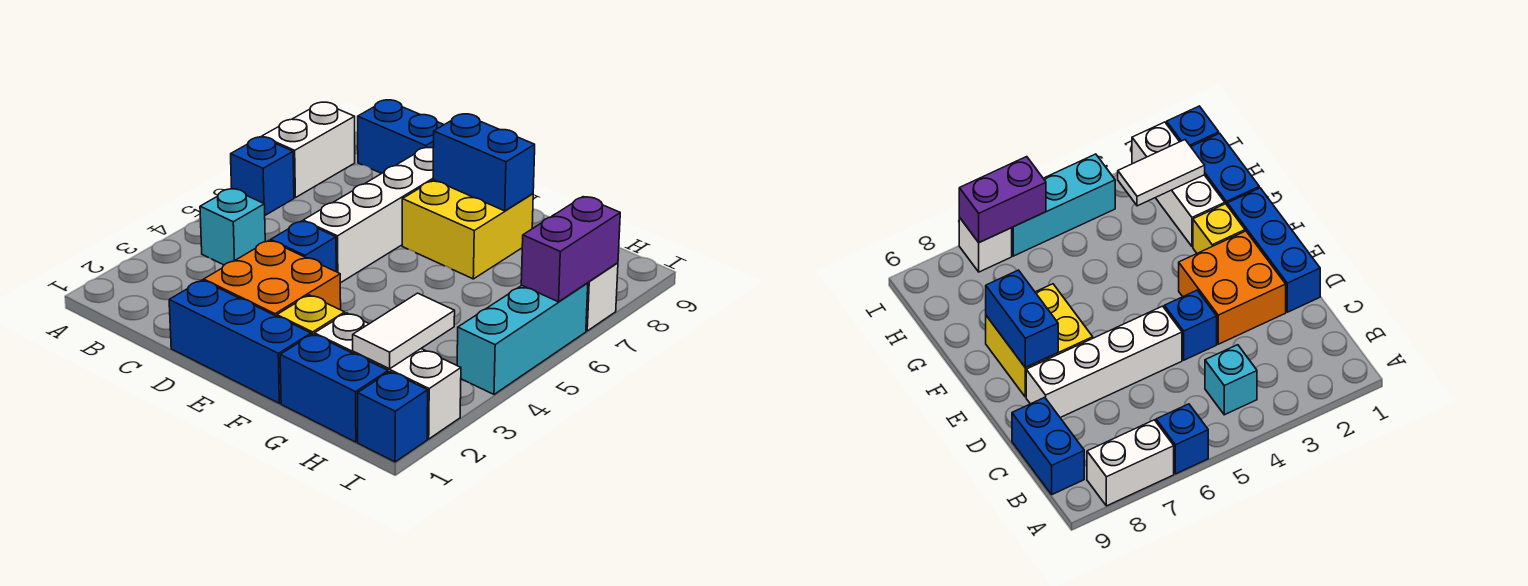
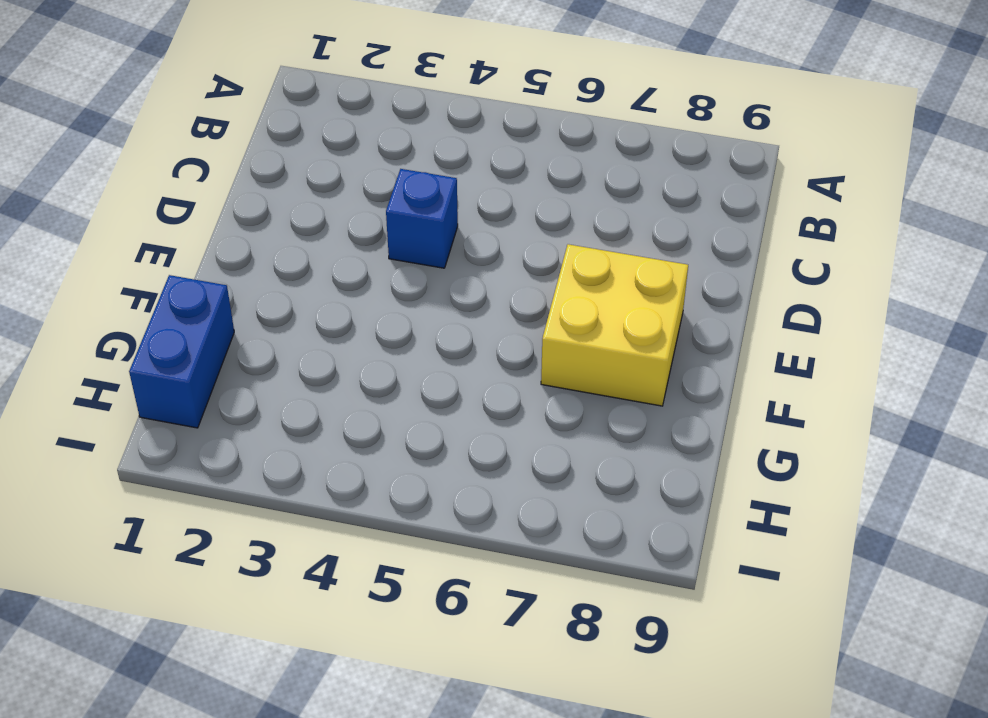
none -> blue 1x1 brick [231,137,294,215]
none -> white 1x2 brick [262,102,355,198]
none -> cyan 1x1 brick [200,188,265,265]

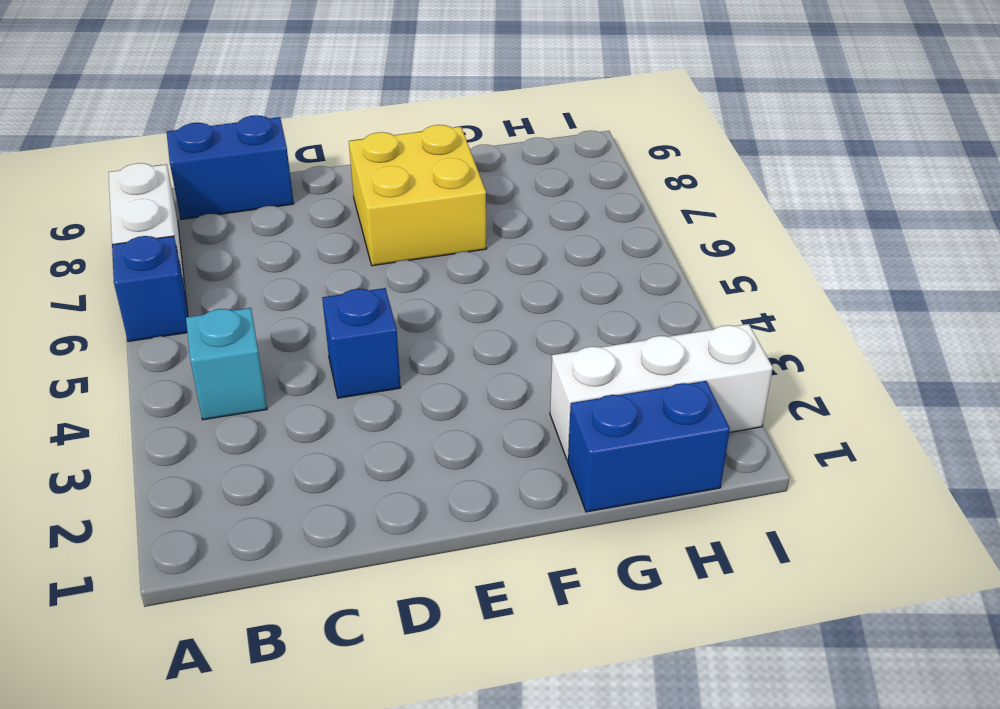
none -> blue 1x3 brick [169,280,311,403]
none -> orange 2x2 brick [204,240,341,316]
none -> white 1x4 brick [303,148,433,283]

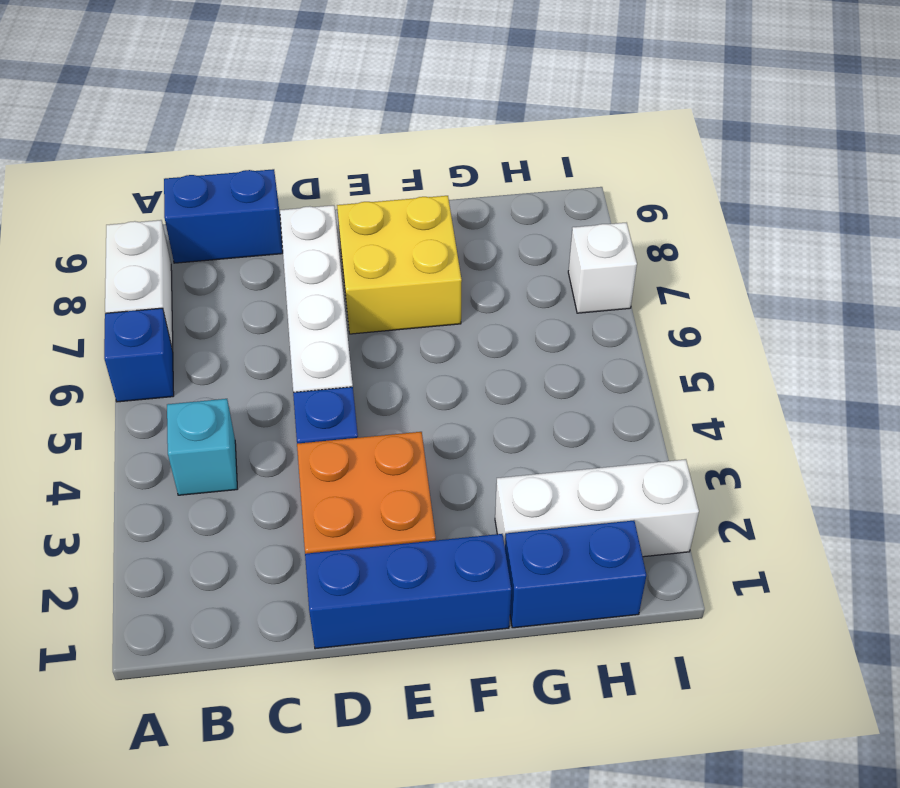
none -> yellow 1x1 brick [277,295,345,335]
none -> blue 1x1 brick [358,372,428,462]
none -> cyan 1x3 brick [457,283,588,394]

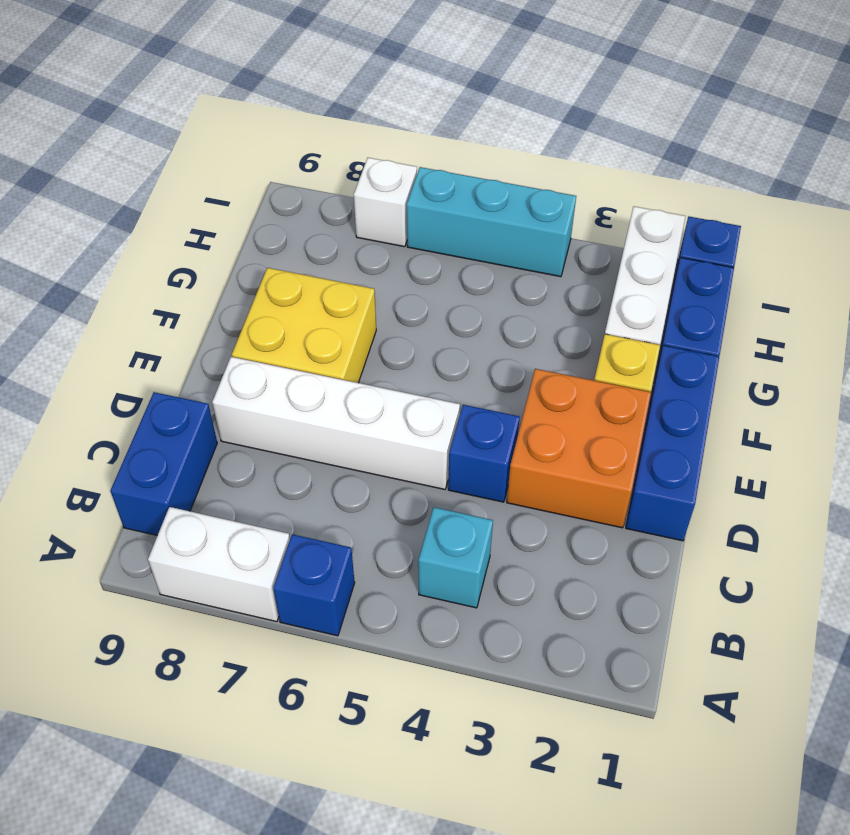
none -> blue 1x2 brick [433,114,535,211]
none -> white 1x2 tile [353,293,455,369]
none -> purple 1x2 brick [521,197,620,302]

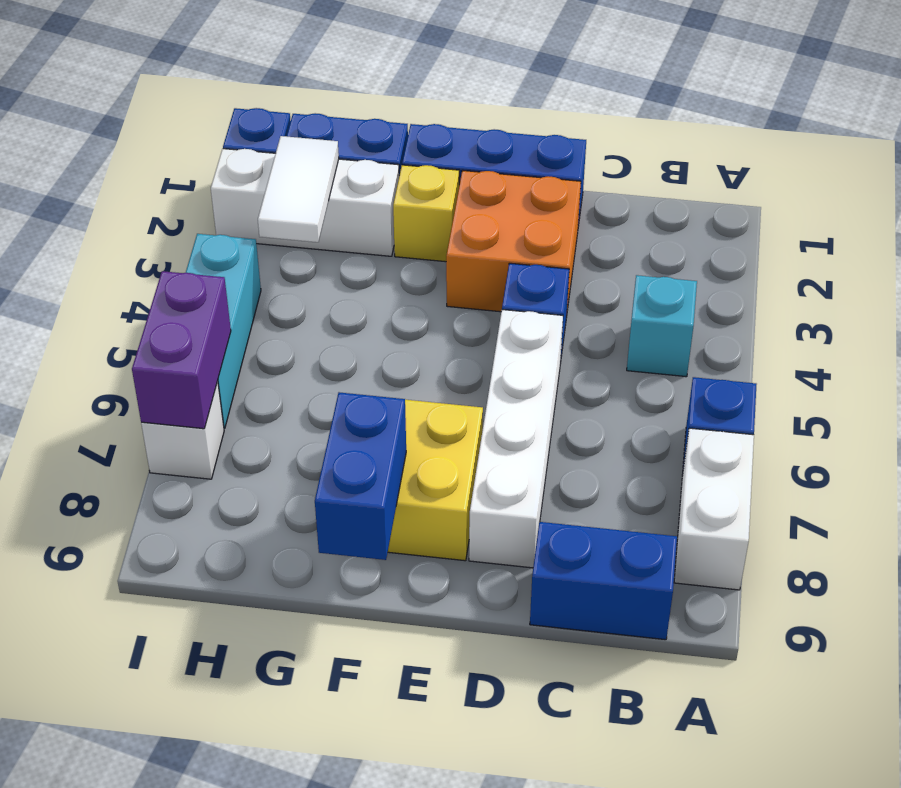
blue 1x2 brick [315,392,406,560] -> blue 1x2 brick turned to [433,114,535,211]

